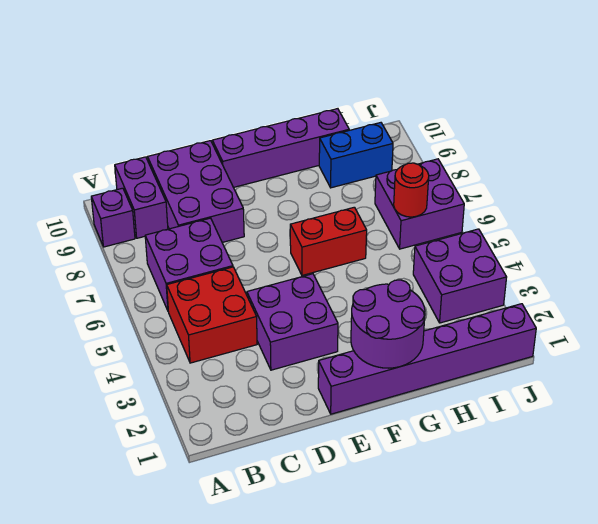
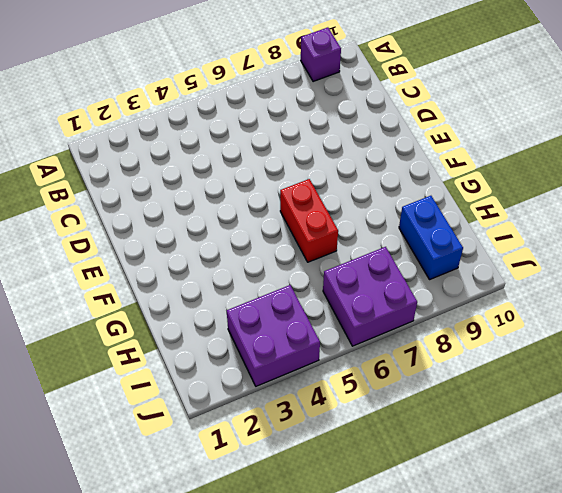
none -> red 2x2 brick [167,267,257,363]
none -> purple 2x2 brick [145,218,233,310]
none -> purple 1x2 brick [115,157,168,238]

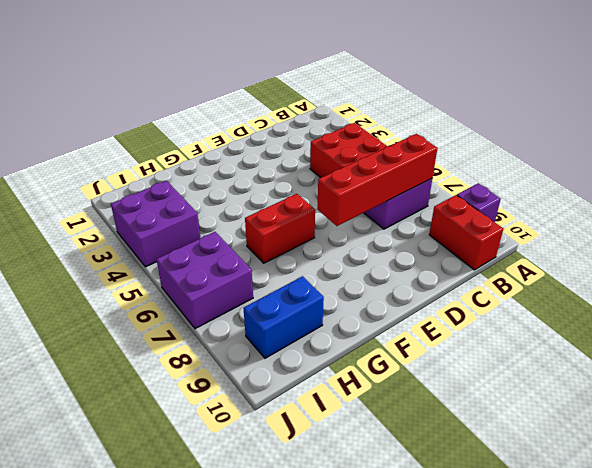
red 1x4 brick [317,134,437,226] -> none
red 1x2 brick [429,195,503,270] -> purple 1x2 brick [115,157,168,238]
none -> purple 2x3 brick [148,141,244,242]
none -> purple 2x2 brick [247,274,338,370]
none -> purple 1x6 brick [318,304,536,414]

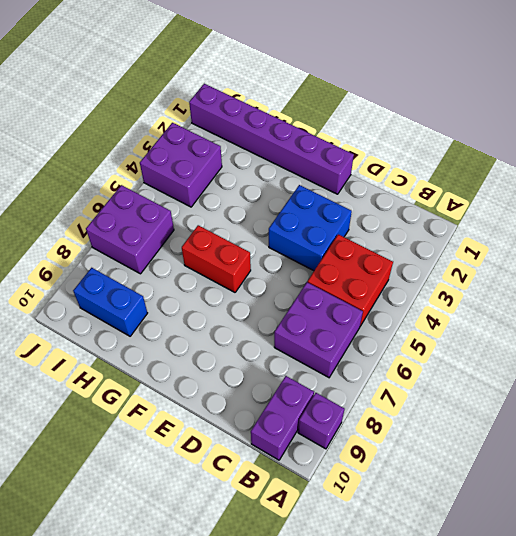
blue 2x2 brick [269,185,352,271] -> purple 2x2 brick [247,274,338,370]
none -> purple 2x3 brick [148,141,244,242]
none -> purple 1x4 brick [212,109,349,187]
none -> purple 2x2 round brick [351,280,425,368]

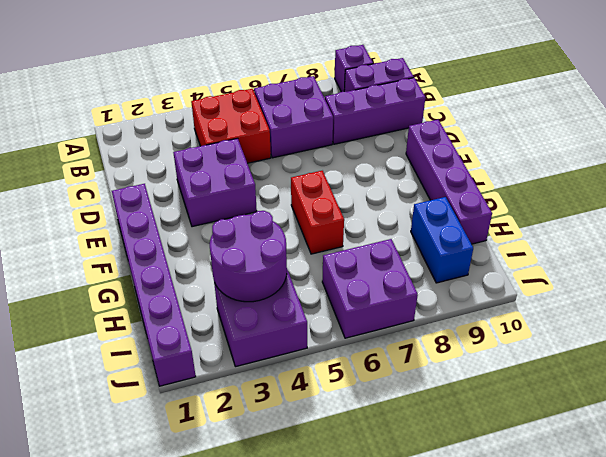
purple 1x3 brick [325,78,425,144] -> purple 2x3 brick [148,141,244,242]
purple 2x2 round brick [210,211,287,302] -> purple 2x2 round brick moved to [351,280,425,368]
none -> red 1x1 round brick [394,163,429,217]

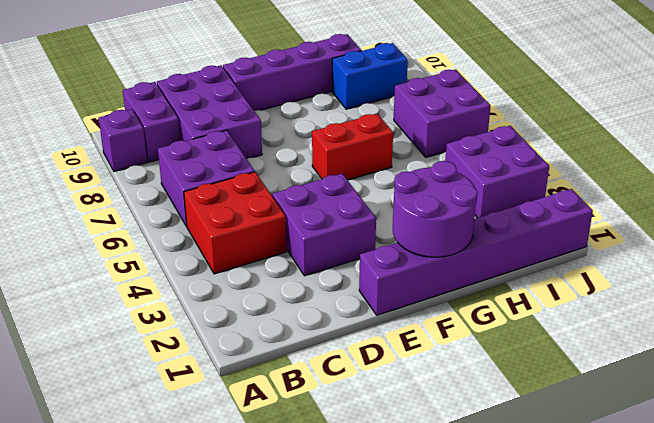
none -> red 1x1 round brick [394,163,429,217]

